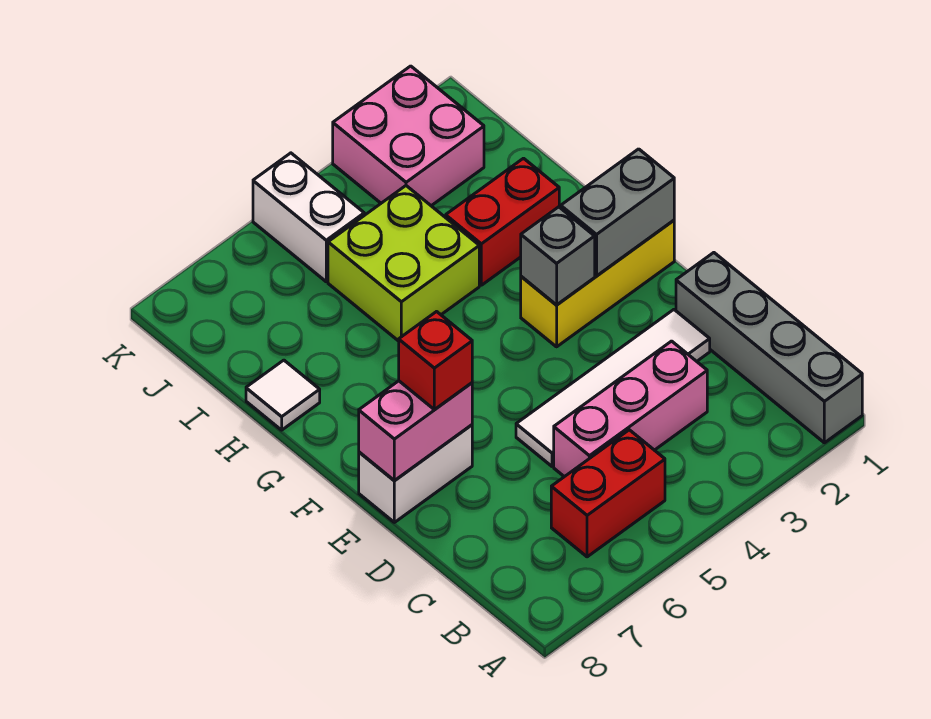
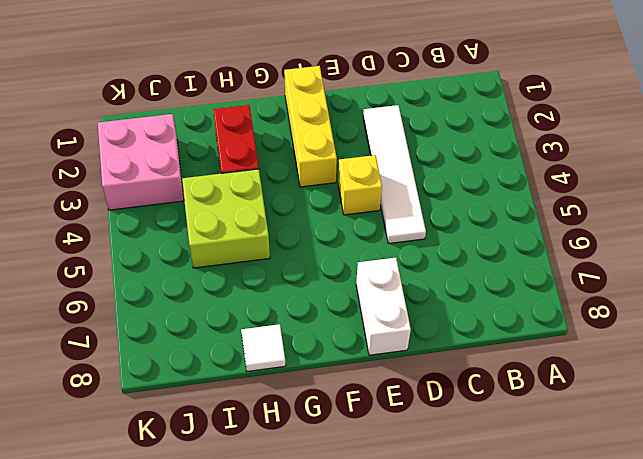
yellow 1x1 brick [338,155,382,215] -> none
none -> grey 1x4 brick [676,253,862,443]
none -> red 1x2 brick [551,430,665,557]
none -> pink 1x3 brick [554,341,707,477]

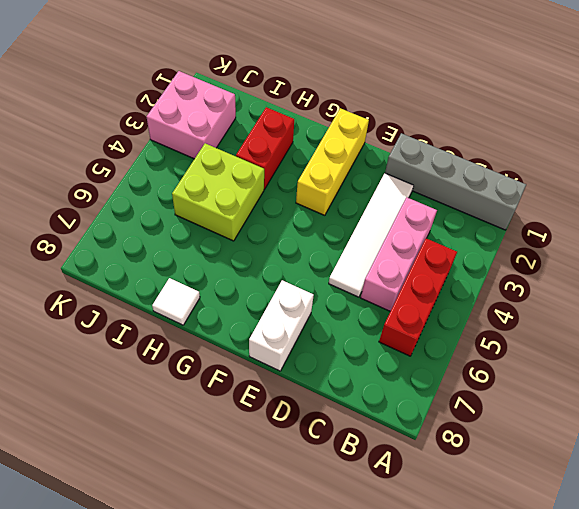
red 1x3 brick [379,238,457,356] -> red 1x2 brick [551,430,665,557]
none -> white 1x2 brick [253,153,364,282]
none -> pink 1x2 brick [359,381,472,480]
none -> grey 1x2 brick [561,149,674,276]

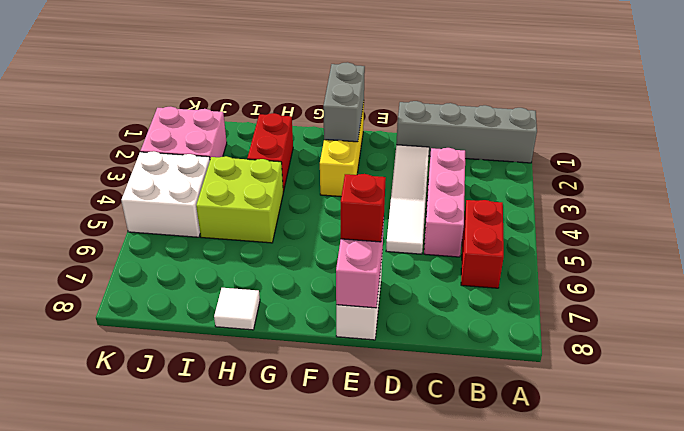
white 2x2 brick [121,151,210,237] -> white 1x2 brick [253,153,364,282]
none -> grey 1x1 brick [521,207,595,305]

